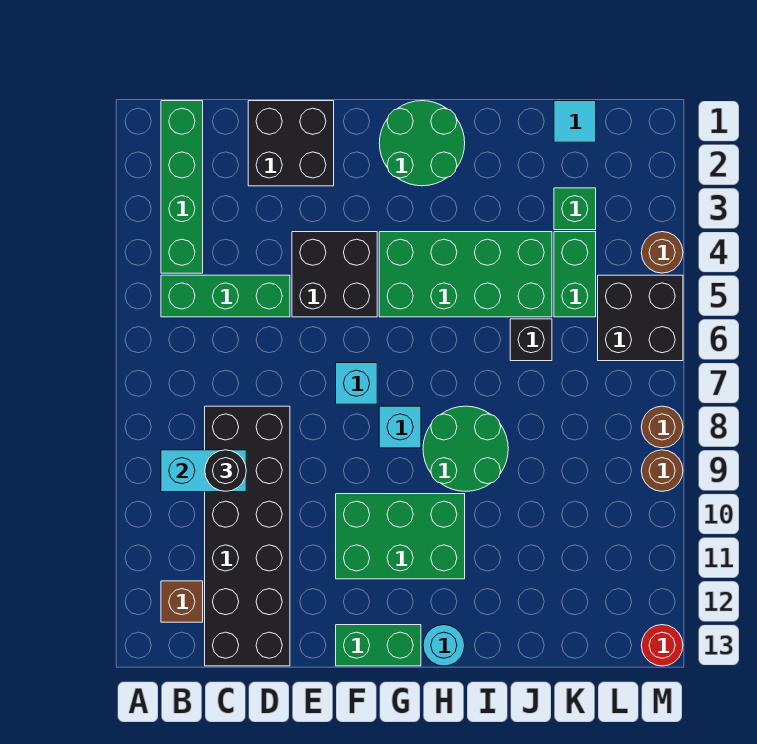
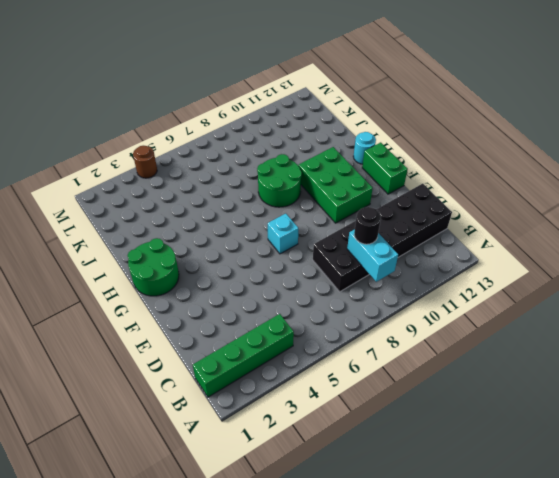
none -> green 1x3 brick [161,275,290,317]
none -> brown 1x1 brick [161,581,203,622]
none -> black 2x2 brick [248,101,334,186]

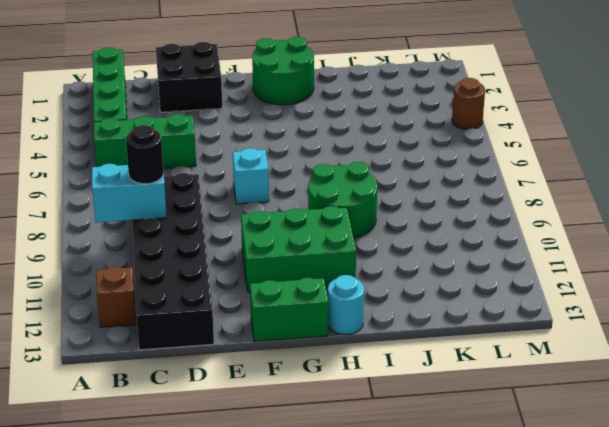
none -> black 2x2 brick [292,232,377,317]
none -> green 2x4 brick [379,232,552,317]
none -> cyan 1x1 brick [379,406,421,448]

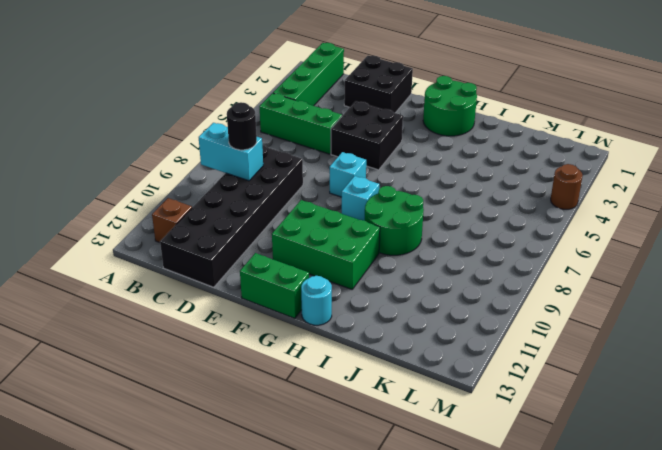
none -> green 2x4 brick [379,232,552,317]
none -> black 1x1 brick [510,319,552,361]
none -> cyan 1x1 tile [554,101,596,142]

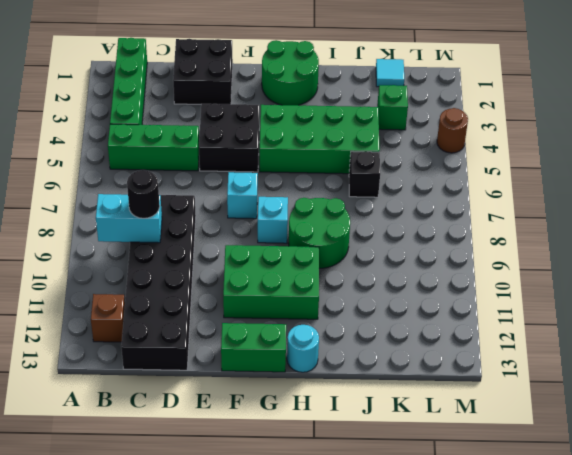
none -> green 1x2 brick [554,232,596,317]
none -> black 2x2 brick [598,275,683,361]
none -> brown 1x1 round brick [641,406,683,448]

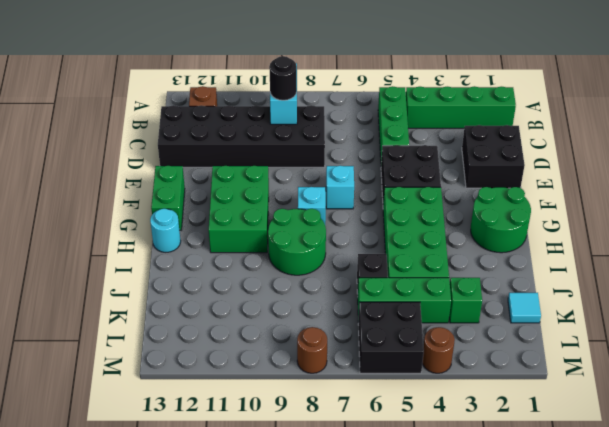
green 1x3 brick [358,278,451,323] -> green 1x2 brick [554,232,596,317]
none -> brown 1x1 round brick [641,450,683,491]
none -> red 1x1 round brick [641,625,683,666]

